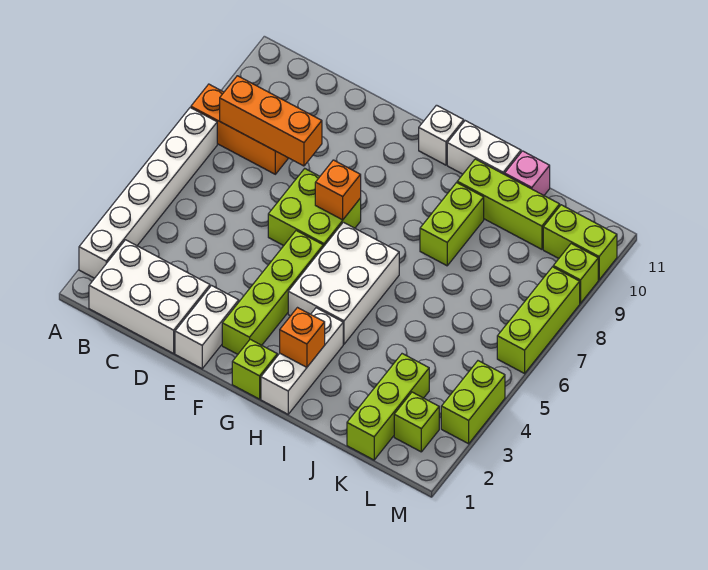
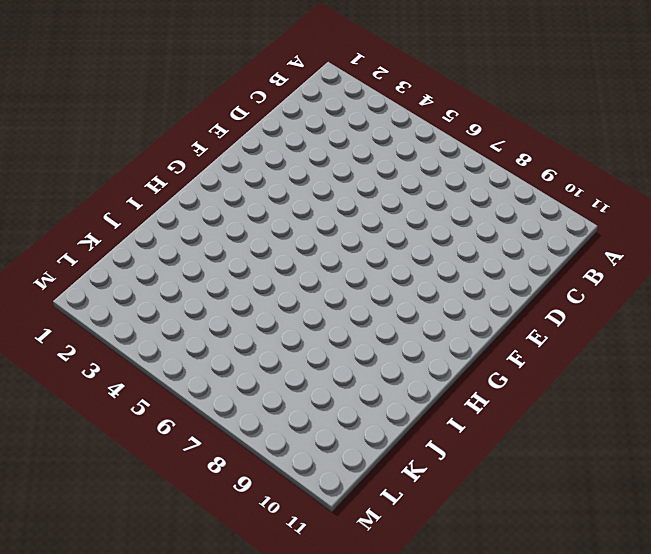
none -> white 1x6 brick [79,108,217,278]
none -> orange 1x3 brick [191,84,288,174]
none -> white 2x3 brick [89,240,210,353]

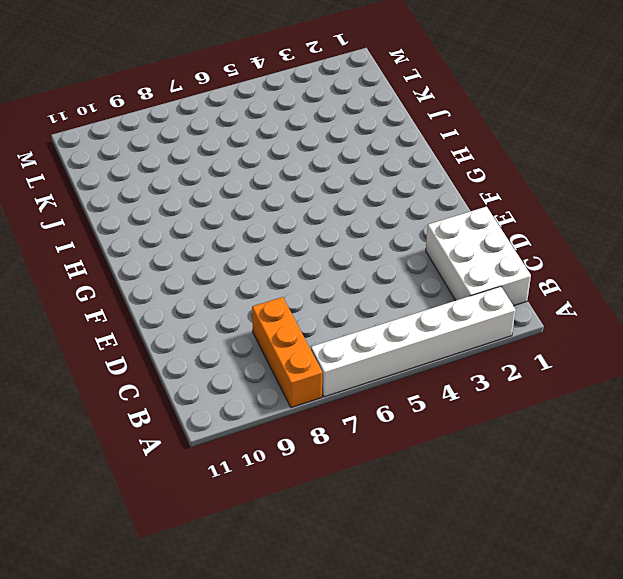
none -> white 1x2 brick [175,286,239,369]
none -> lime 2x2 brick [268,169,361,247]
none -> lime 1x4 brick [222,231,323,354]

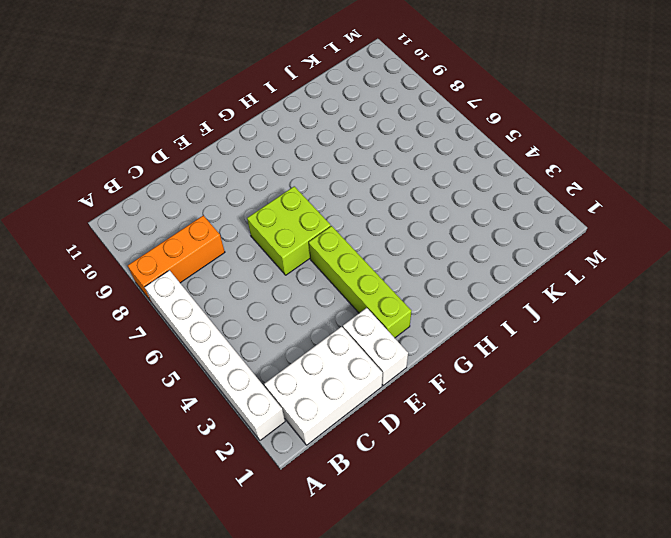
none -> lime 1x1 brick [232,339,277,399]
none -> white 2x3 brick [288,222,399,344]
none -> white 1x1 brick [419,105,464,165]

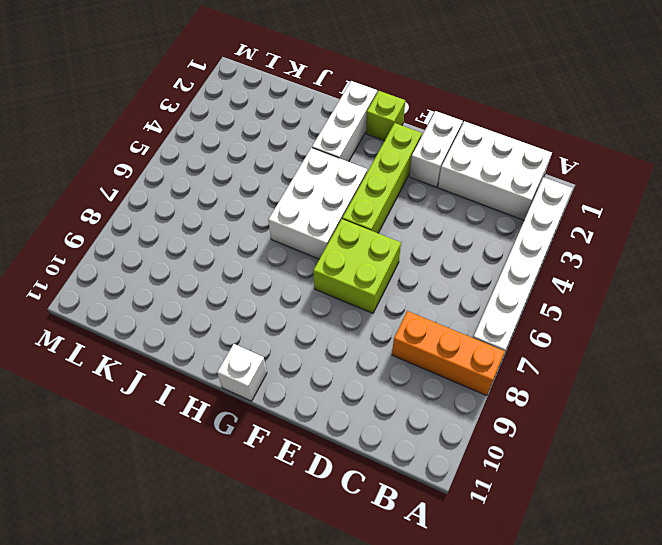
none -> white 1x2 brick [447,121,521,174]
none -> lime 1x2 brick [420,183,484,266]
none -> lime 1x3 brick [457,159,560,249]

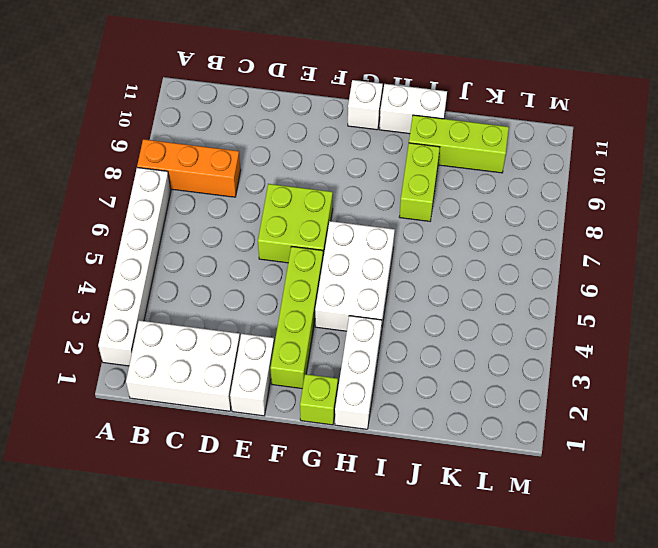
none -> pink 1x1 brick [505,151,550,195]
none -> lime 1x3 brick [347,354,429,460]
none -> lime 1x1 brick [394,392,439,452]

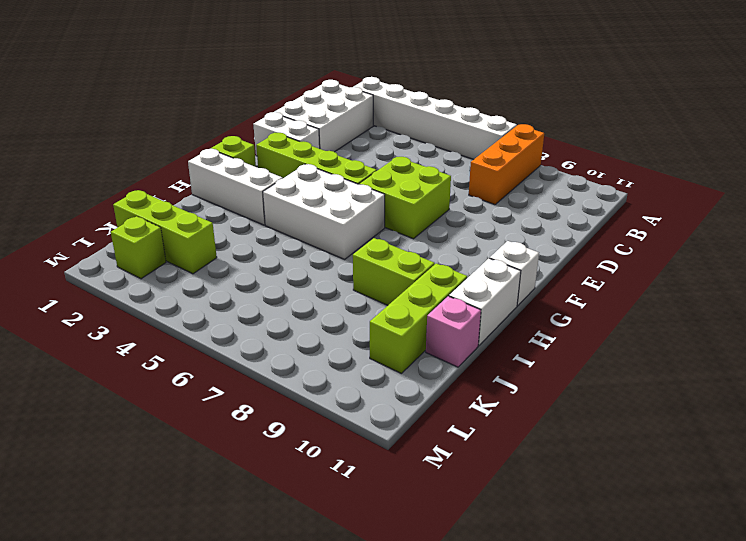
none -> lime 1x2 brick [543,205,617,280]
none -> lime 1x2 brick [441,361,505,444]
none -> lime 1x3 brick [497,267,580,373]

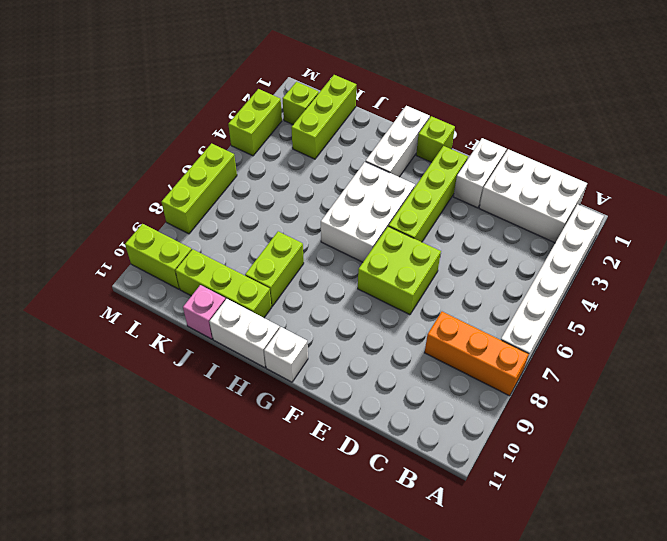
none -> lime 1x1 brick [553,244,598,303]
none -> orange 1x3 brick [220,76,322,166]
none -> orange 1x1 brick [315,160,361,220]

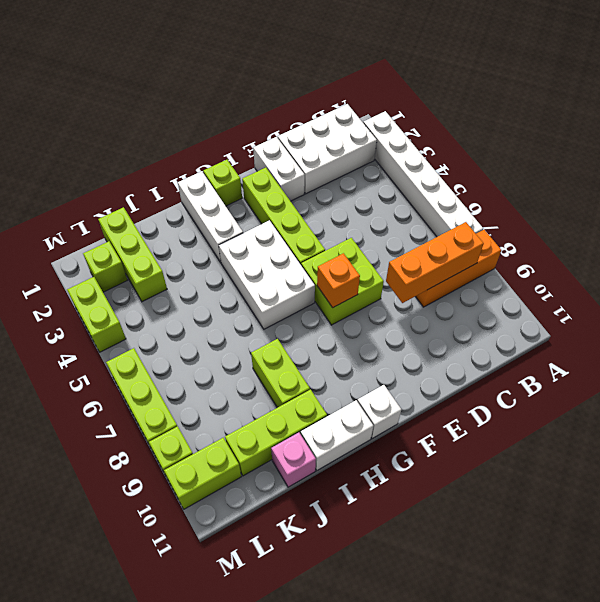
none -> orange 1x1 brick [280,308,325,367]

